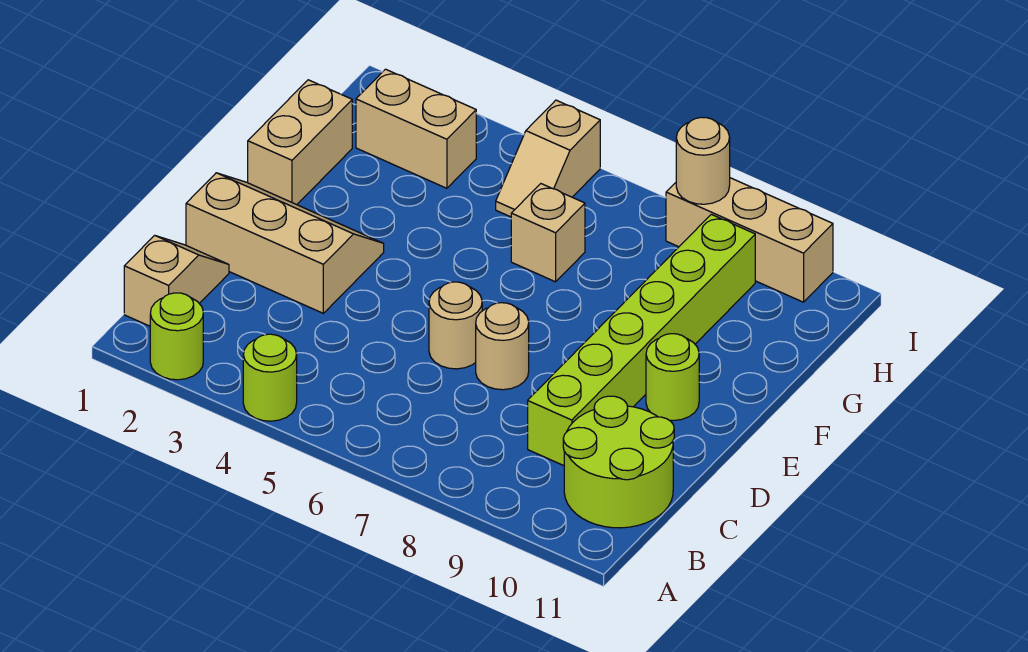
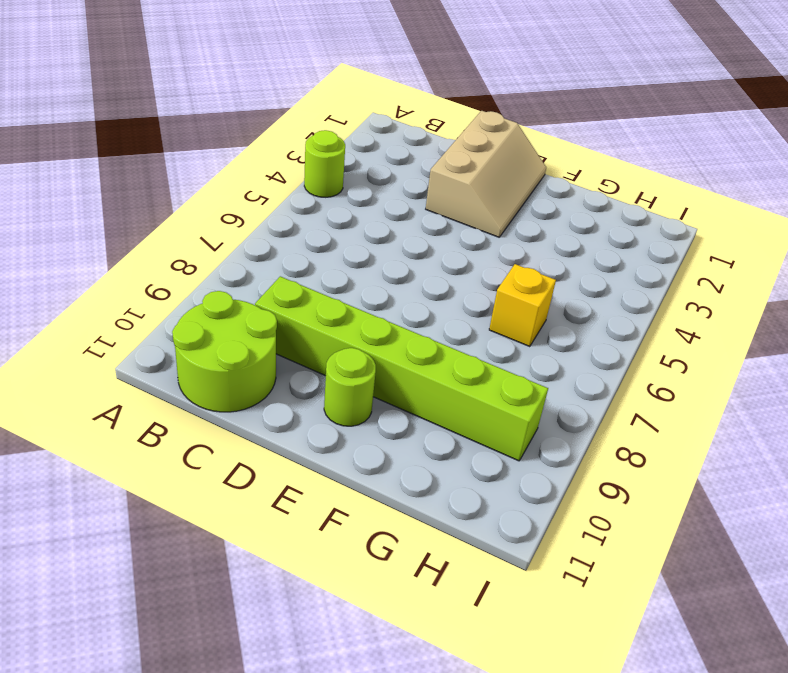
yellow 1x1 brick [489,264,556,347] -> tan 1x1 brick [511,184,585,282]
none -> lime 1x1 round brick [150,293,203,380]
none -> tan 1x2 slope [124,235,229,326]
none -> tan 1x1 round brick [429,282,482,369]

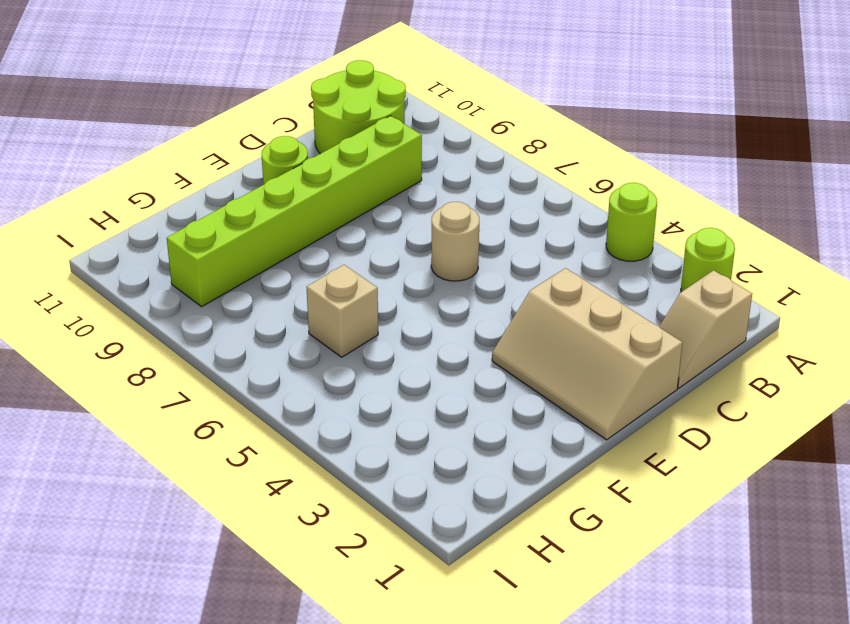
none -> tan 1x1 round brick [476,303,529,390]
none -> tan 1x2 brick [248,80,352,205]
none -> tan 1x2 brick [356,69,476,188]

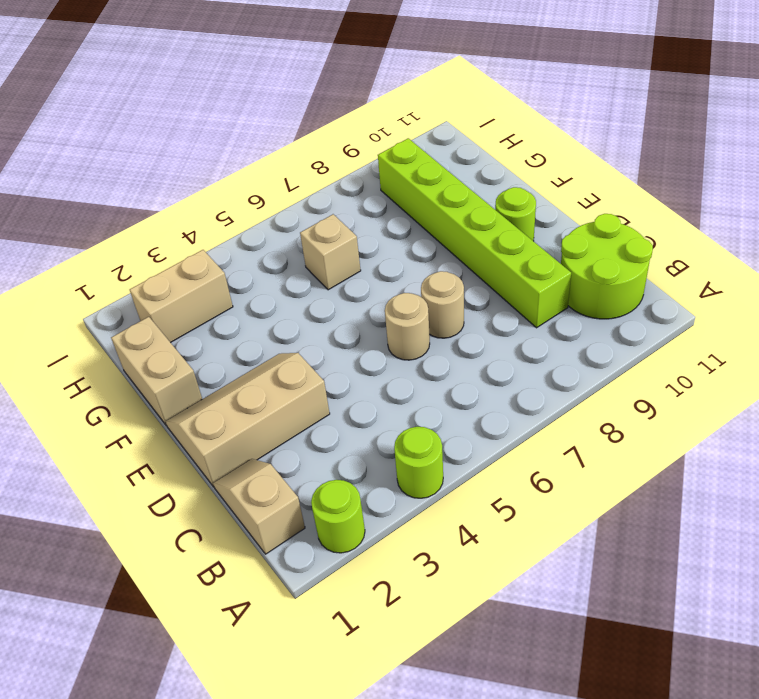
none -> tan 1x2 slope [496,100,600,217]
none -> tan 1x3 brick [666,178,833,302]
none -> tan 1x1 round brick [676,117,730,204]

